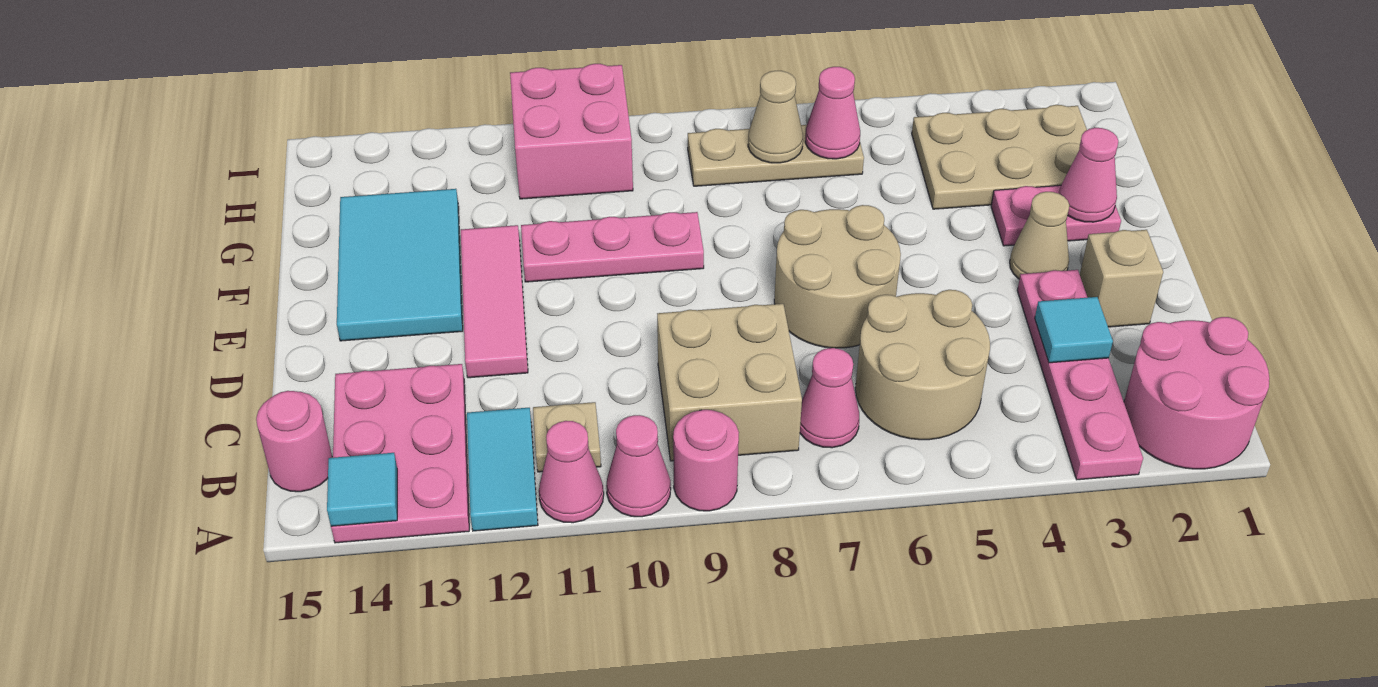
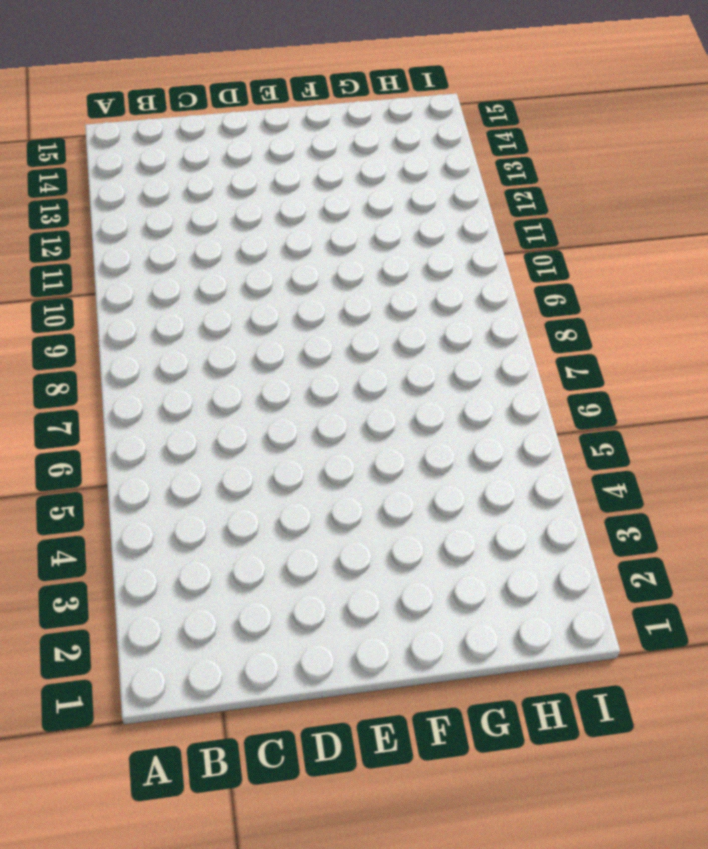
none -> pink 2x2 round brick [1124,317,1269,469]
none -> pink 1x4 plate [1017,270,1143,480]
none -> pink 1x1 round brick [673,410,739,511]

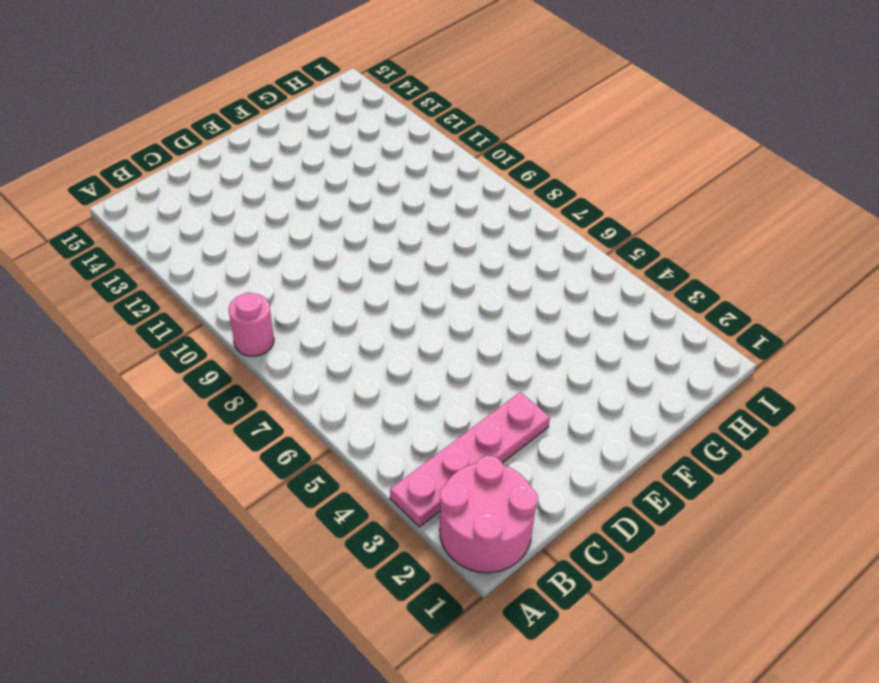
none -> pink 1x1 cone [606,415,671,517]
none -> pink 1x1 cone [539,421,604,523]
none -> cyan 1x2 tile [467,408,538,531]

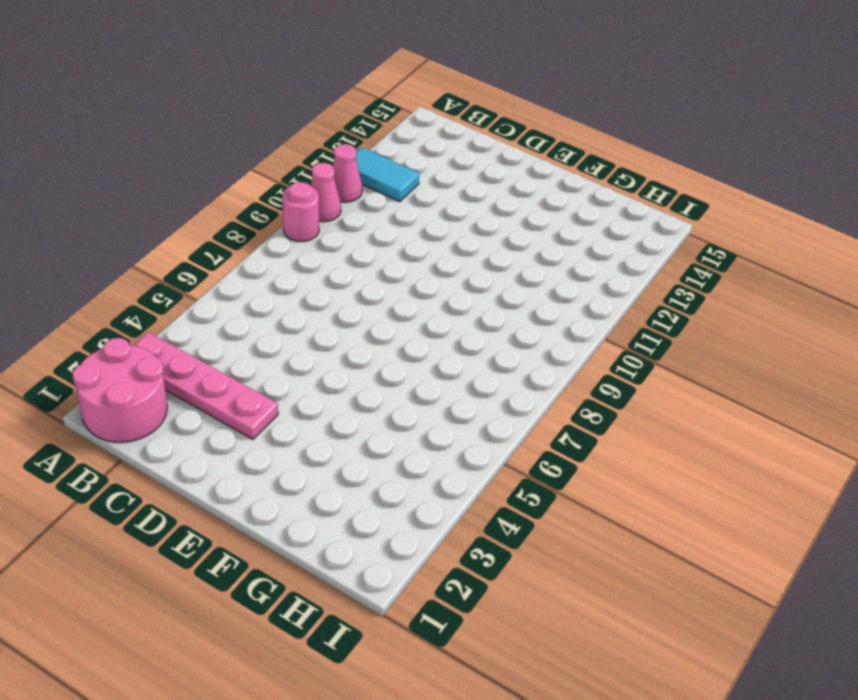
none -> pink 2x3 plate [331,364,469,543]
none -> tan 2x2 round brick [855,290,990,440]
none -> pink 1x1 cone [800,348,859,448]

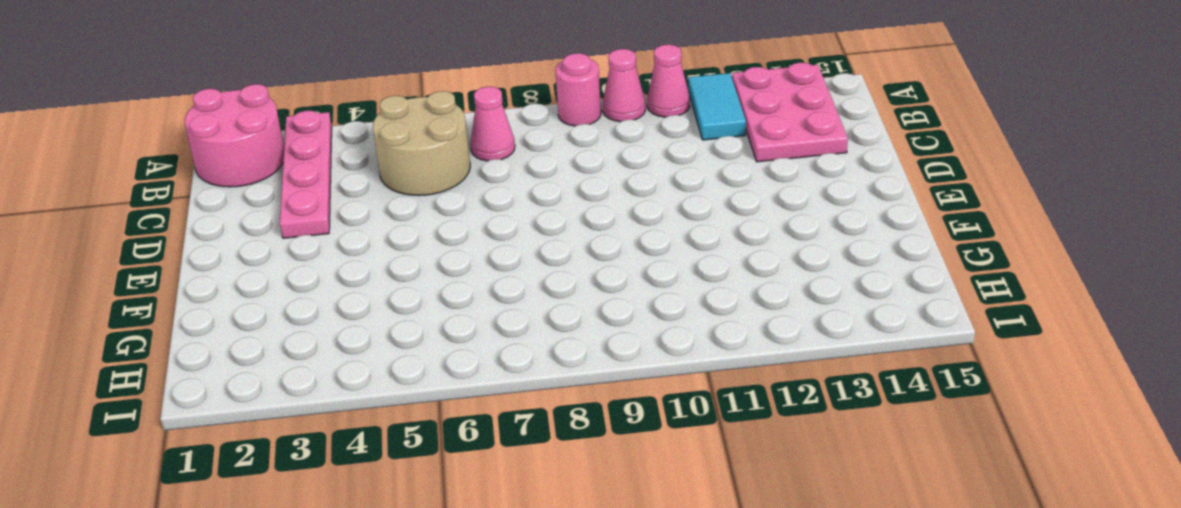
none -> tan 2x2 brick [657,304,802,461]
none -> tan 1x1 plate [533,402,601,472]
none -> pink 1x1 round brick [256,391,332,492]

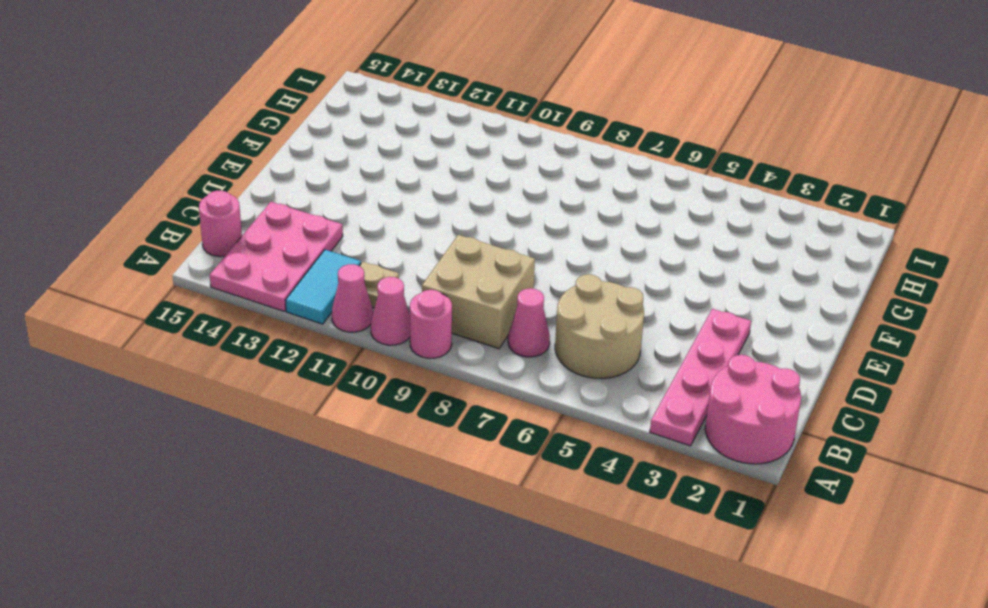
none -> tan 1x1 brick [1080,230,1163,327]
none -> tan 2x2 round brick [774,205,901,348]
none -> pink 1x3 tile [461,225,528,378]

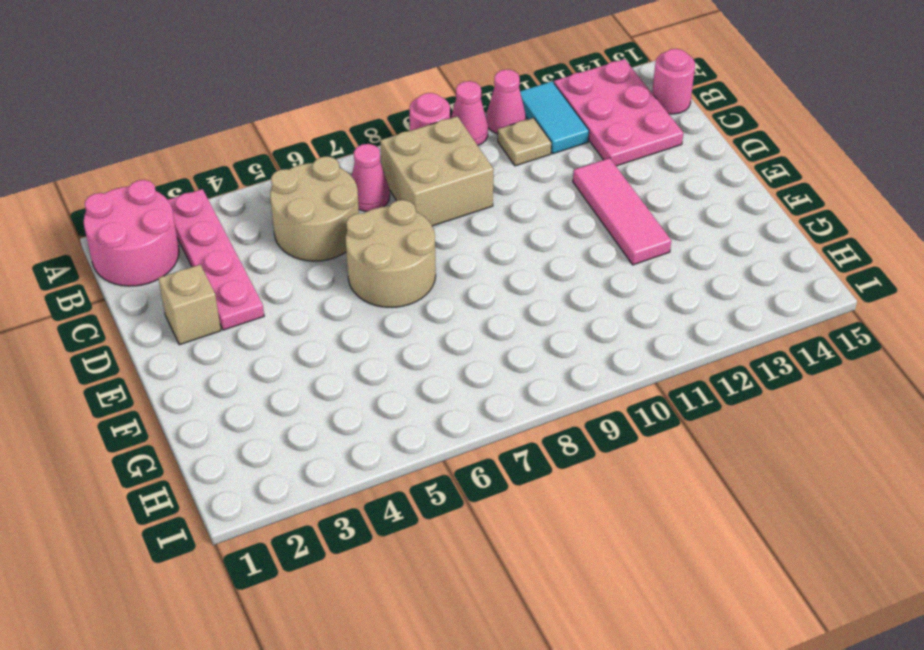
none -> tan 1x1 cone [1010,192,1069,279]
none -> cyan 2x3 tile [337,189,463,341]
none -> pink 1x2 plate [991,185,1121,246]

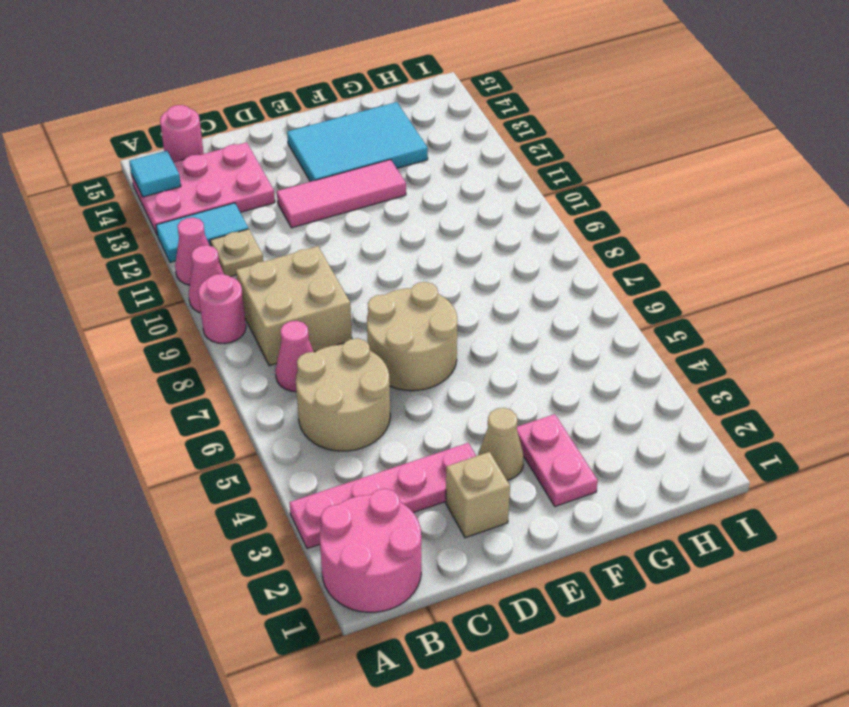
none -> pink 1x3 plate [521,212,704,282]
none -> tan 2x3 plate [912,105,1087,209]
none -> tan 1x3 plate [688,125,864,186]

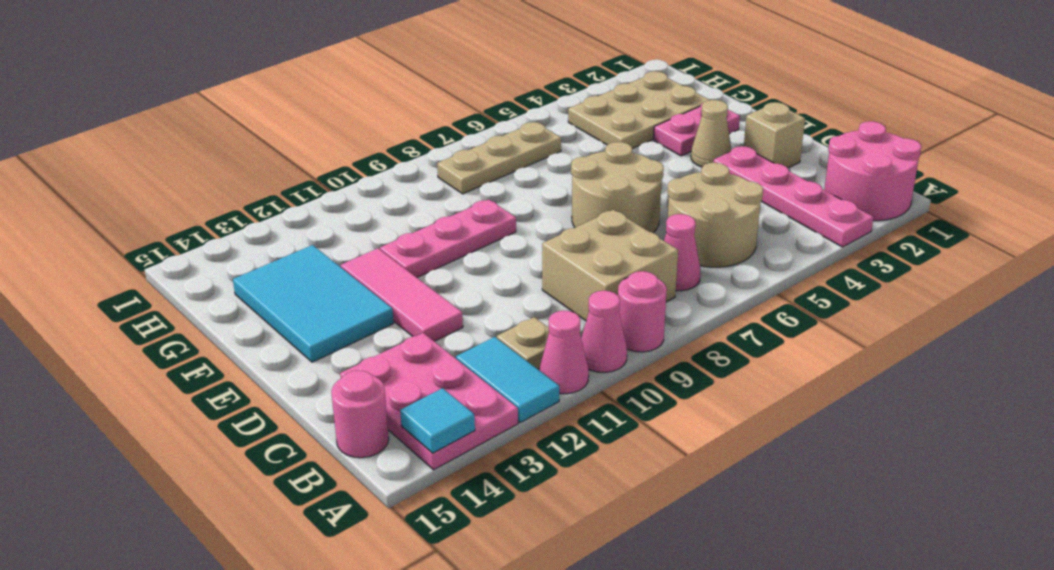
none -> pink 2x2 brick [510,64,633,199]
none -> cyan 1x1 tile [1035,297,1113,363]
none -> pink 1x1 cone [1059,128,1118,222]

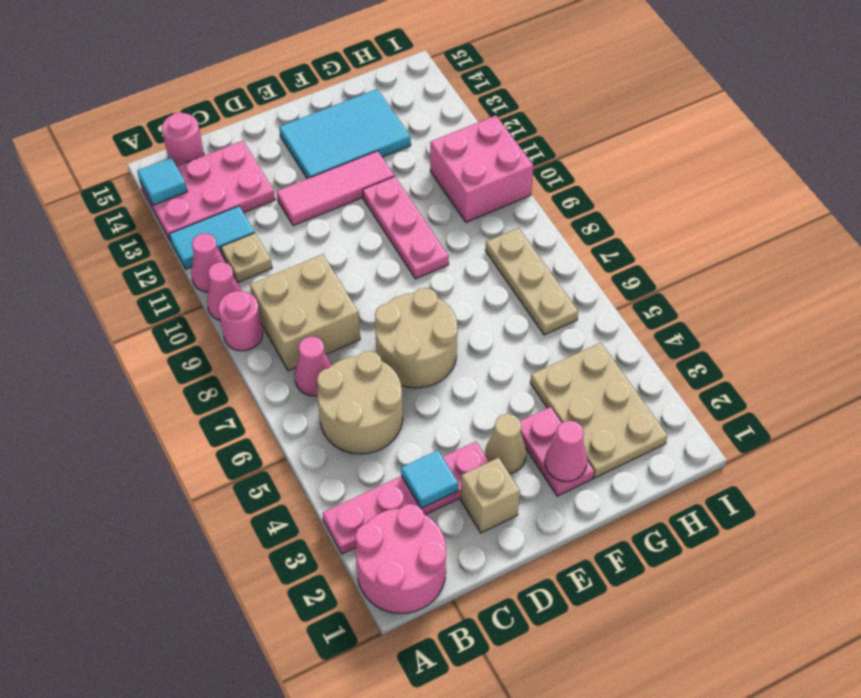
none -> pink 1x1 cone [805,67,860,159]
none -> tan 1x1 cone [748,71,803,163]

